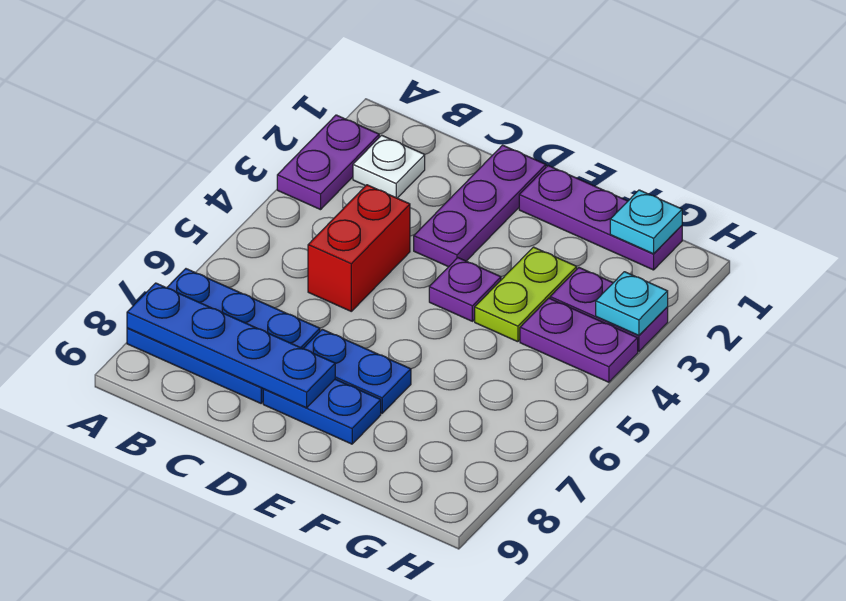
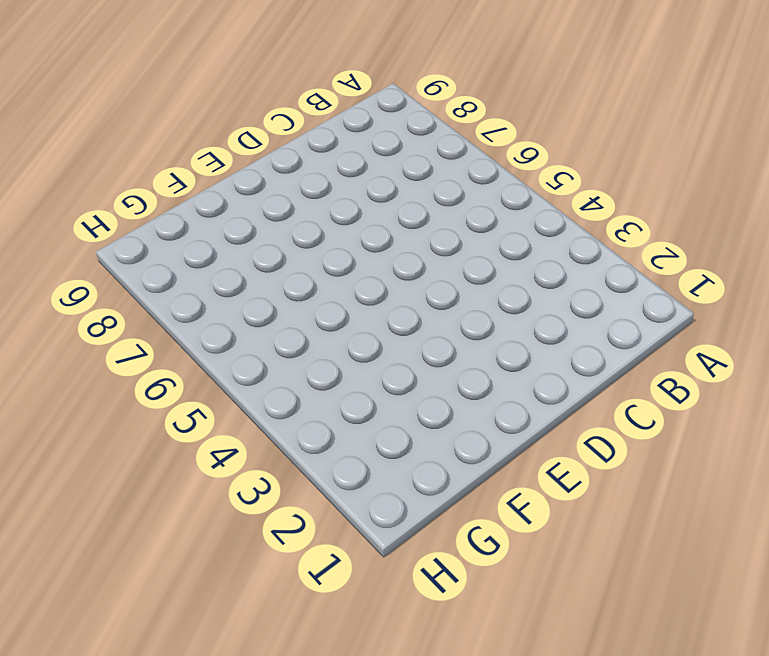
none -> purple 1x2 plate [277,115,379,210]
none -> blue 2x3 plate [127,269,320,403]
none -> white 1x1 plate [353,135,425,198]

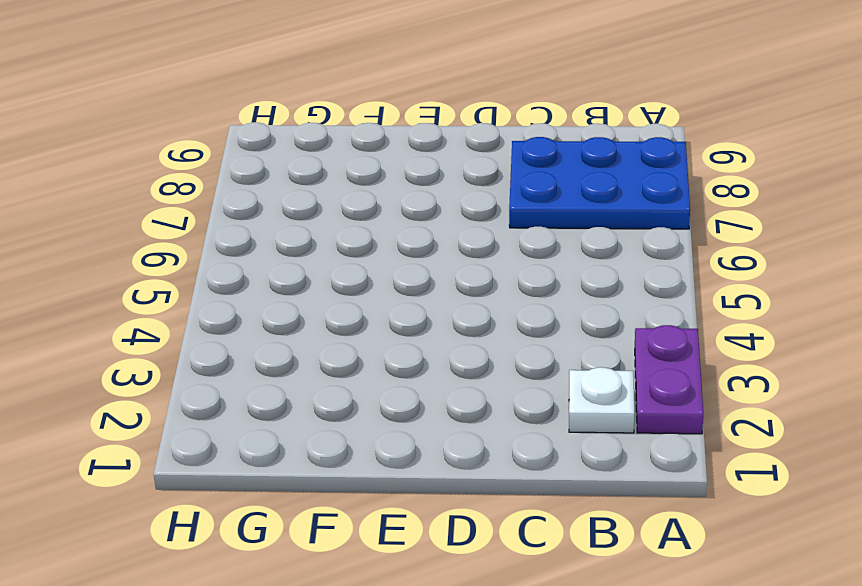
none -> red 1x2 brick [308,185,410,311]
none -> purple 1x3 plate [414,145,546,267]
none -> blue 1x2 plate [303,329,411,413]

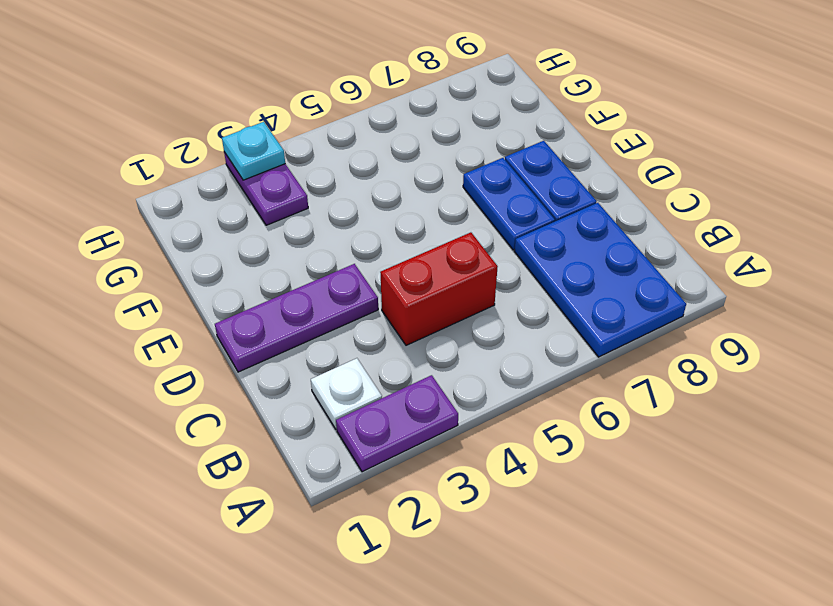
none -> purple 1x3 plate [519,166,682,270]
none -> purple 1x1 plate [429,258,501,321]
none -> lime 1x2 plate [475,247,577,342]

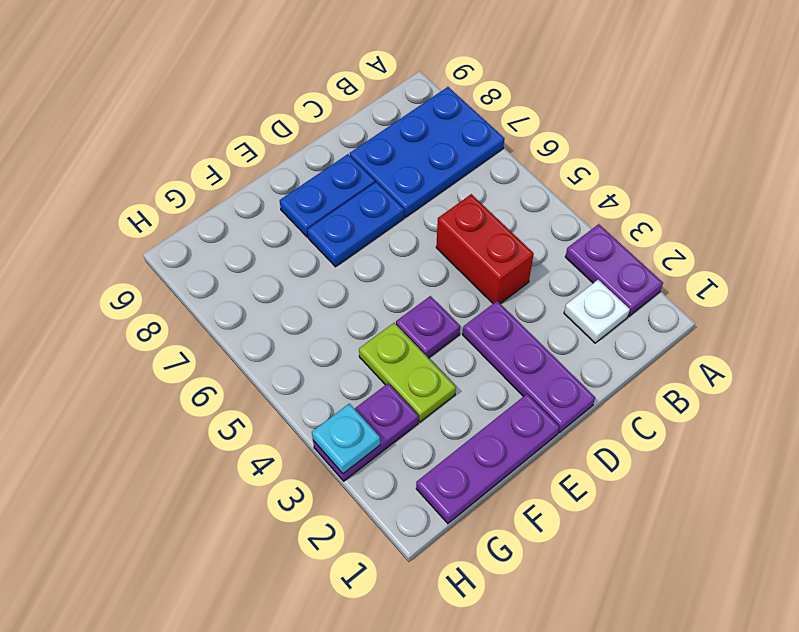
none -> purple 1x2 plate [520,298,638,382]
none -> blue 1x4 plate [127,283,335,408]
none -> cyan 1x1 plate [610,190,682,254]

